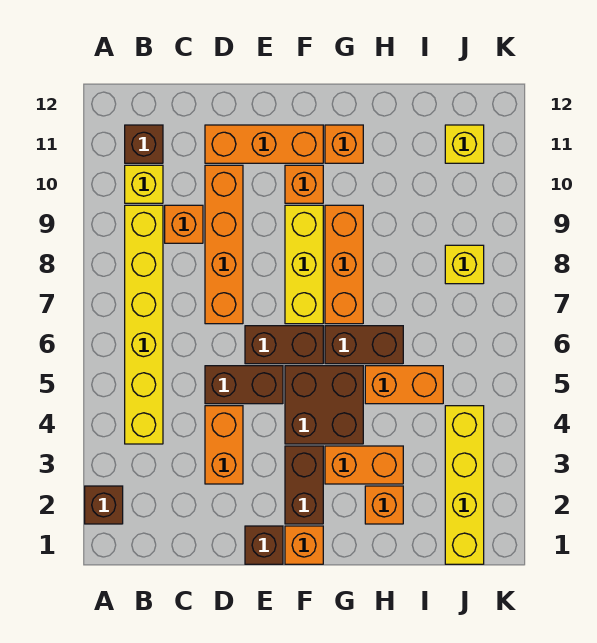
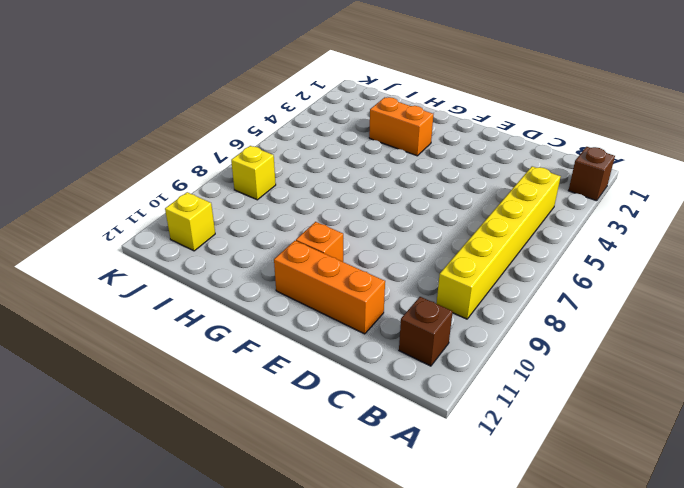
none -> yellow 1x1 brick [125,165,163,203]
none -> orange 1x1 brick [165,205,203,243]
none -> orange 1x2 brick [205,406,243,484]

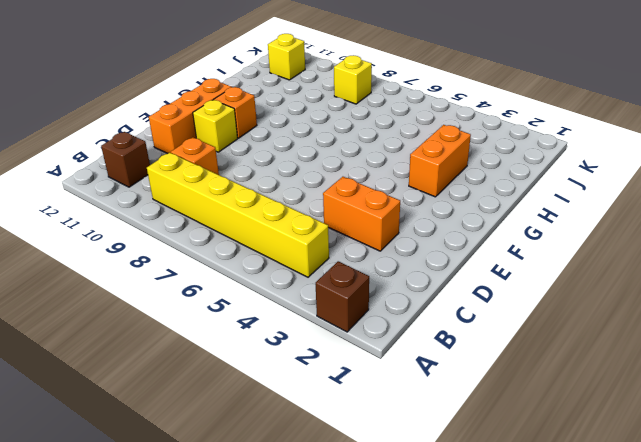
yellow 1x1 brick [193,100,238,152] -> yellow 1x1 brick moved to [125,165,163,203]
none -> brown 1x2 brick [205,366,283,404]
none -> orange 1x4 brick [205,165,243,324]
none -> brown 1x1 brick [245,526,283,564]

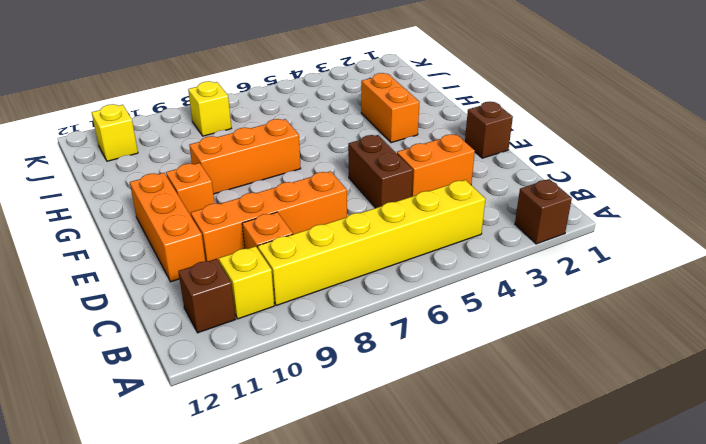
none -> brown 1x2 brick [245,326,323,364]
none -> orange 1x1 brick [285,526,323,564]
none -> brown 1x2 brick [285,446,323,524]

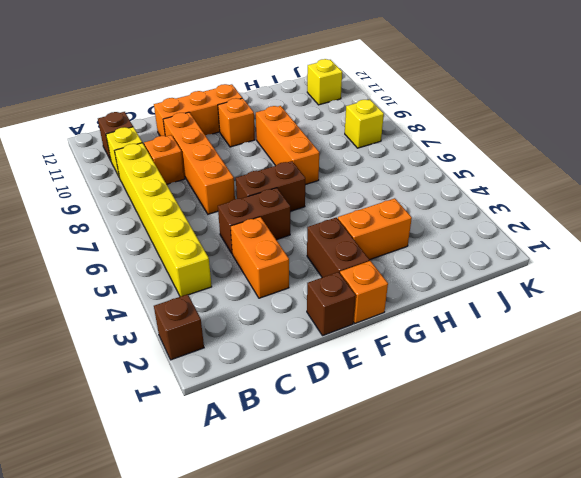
none -> brown 2x2 brick [285,366,363,444]
none -> yellow 1x3 brick [285,205,323,324]
none -> brown 1x2 brick [325,326,403,364]

